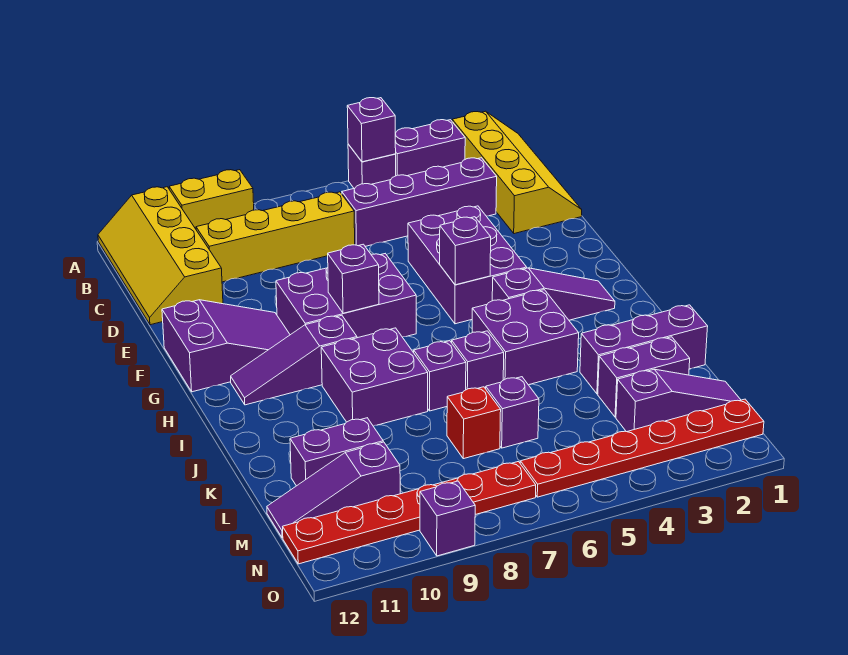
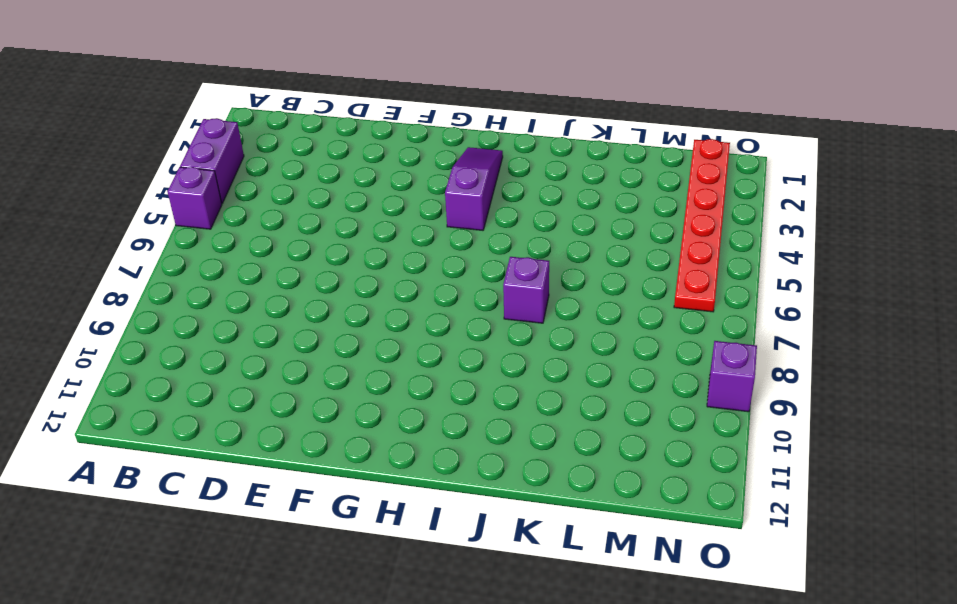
none -> yellow 2x4 slope [452,111,582,234]
none -> yellow 1x2 brick [169,170,254,229]
none -> yellow 2x4 slope [98,187,223,325]

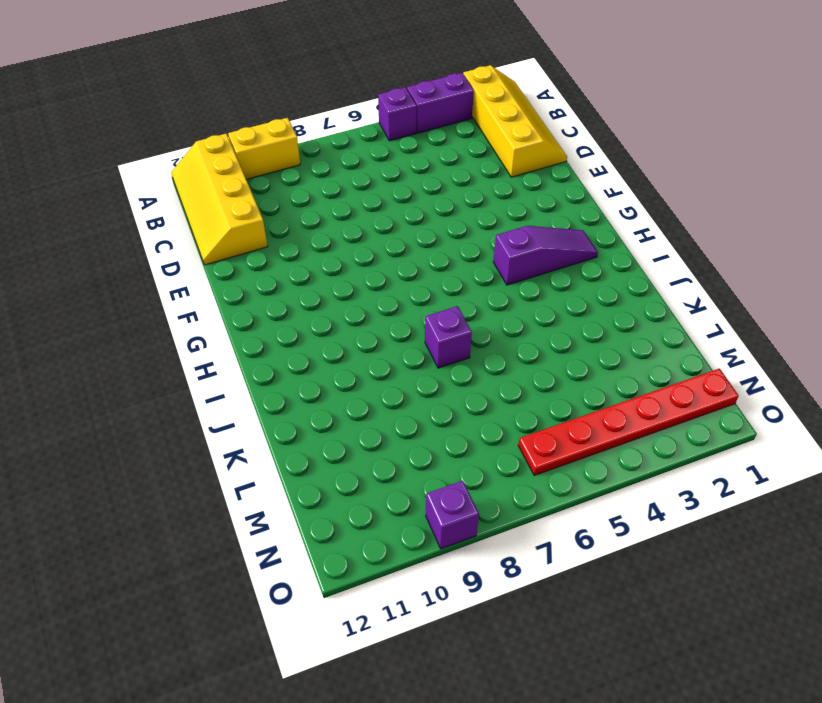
none -> purple 1x4 brick [342,158,497,246]
none -> yellow 1x4 brick [196,192,355,282]
none -> purple 2x3 brick [408,206,527,324]

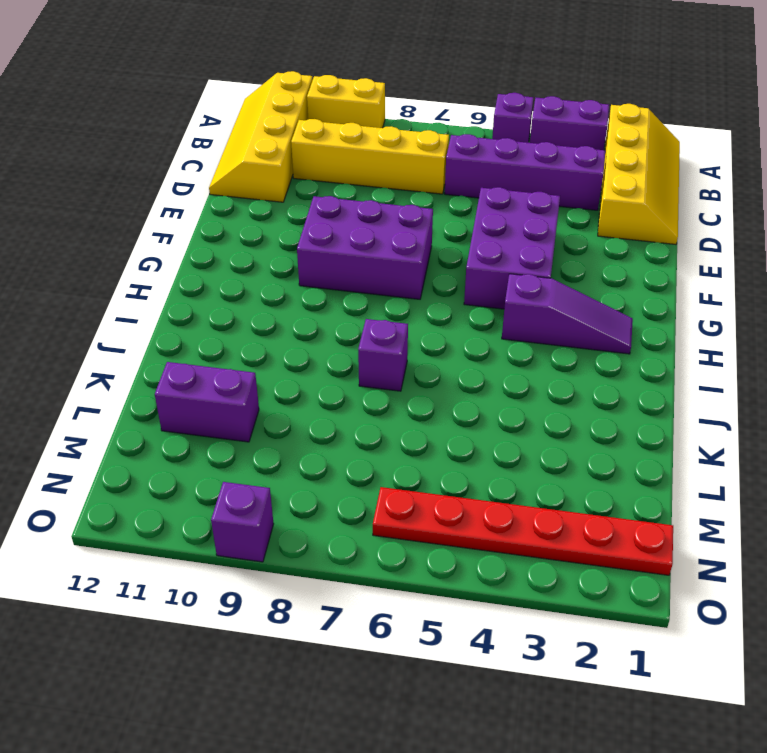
none -> purple 2x3 slope [162,300,290,392]
none -> purple 1x3 slope [231,315,357,405]
none -> purple 2x2 brick [472,290,579,385]

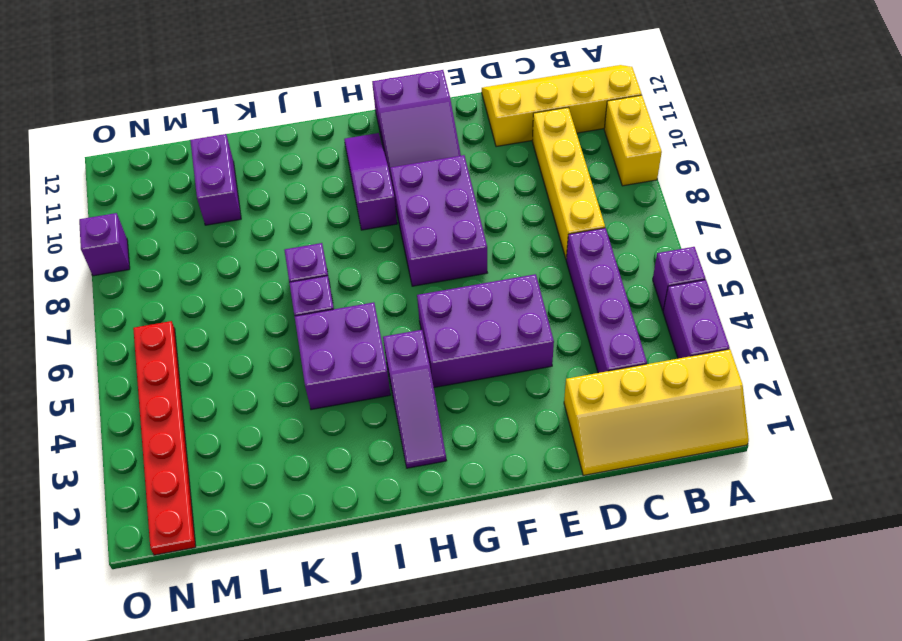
none -> purple 2x2 brick [321,328,428,426]
none -> purple 1x3 brick [580,305,708,394]
none -> purple 1x2 brick [598,337,690,417]

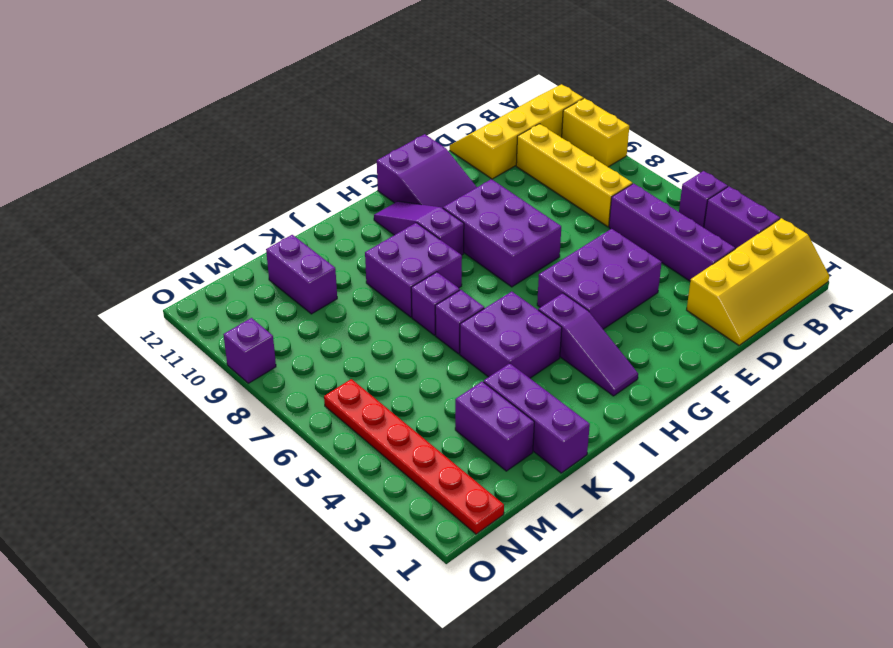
none -> purple 1x1 brick [486,377,539,448]
none -> red 1x1 brick [447,387,501,459]
none -> purple 1x3 slope [616,369,741,432]

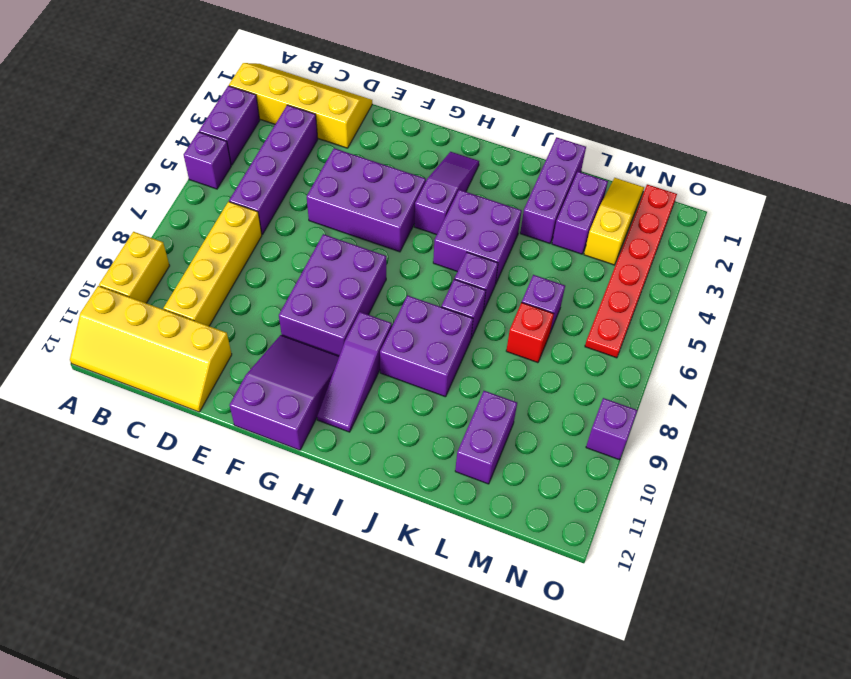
yellow 1x3 slope [584,178,644,265] -> purple 1x3 slope [616,369,741,432]
none -> purple 1x3 slope [267,442,400,538]
none -> red 1x6 plate [283,462,536,564]
none -> purple 1x1 brick [347,98,396,162]

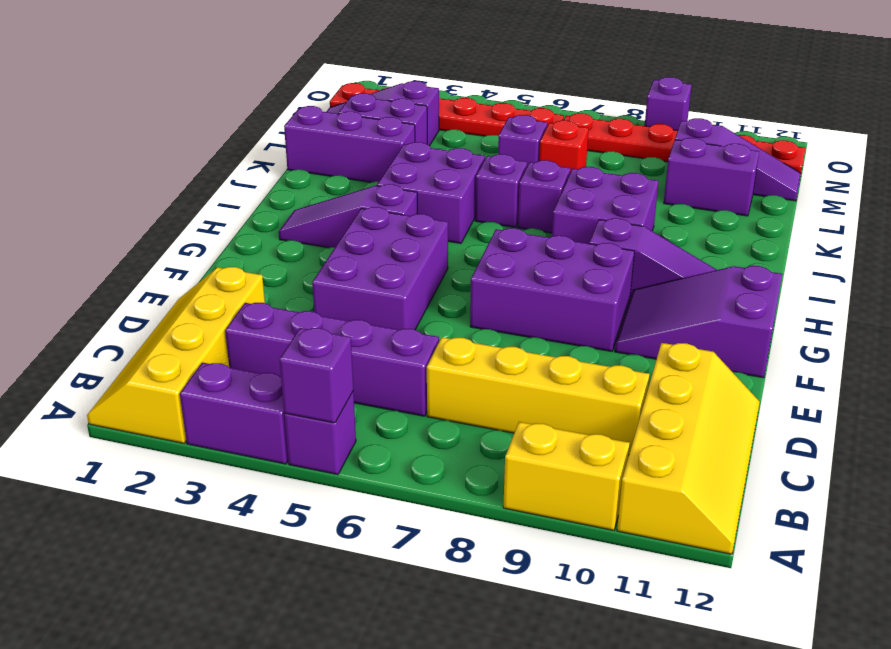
none -> purple 1x1 brick [440,217,491,285]
none -> purple 1x1 brick [328,244,379,313]

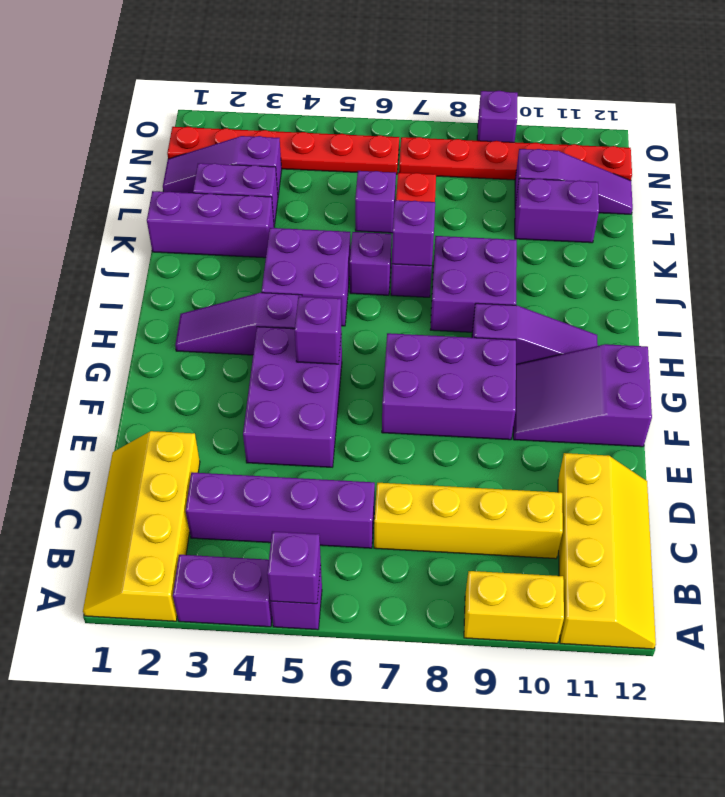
purple 1x1 brick [392,200,435,266] -> purple 1x1 brick moved to [328,244,379,313]

